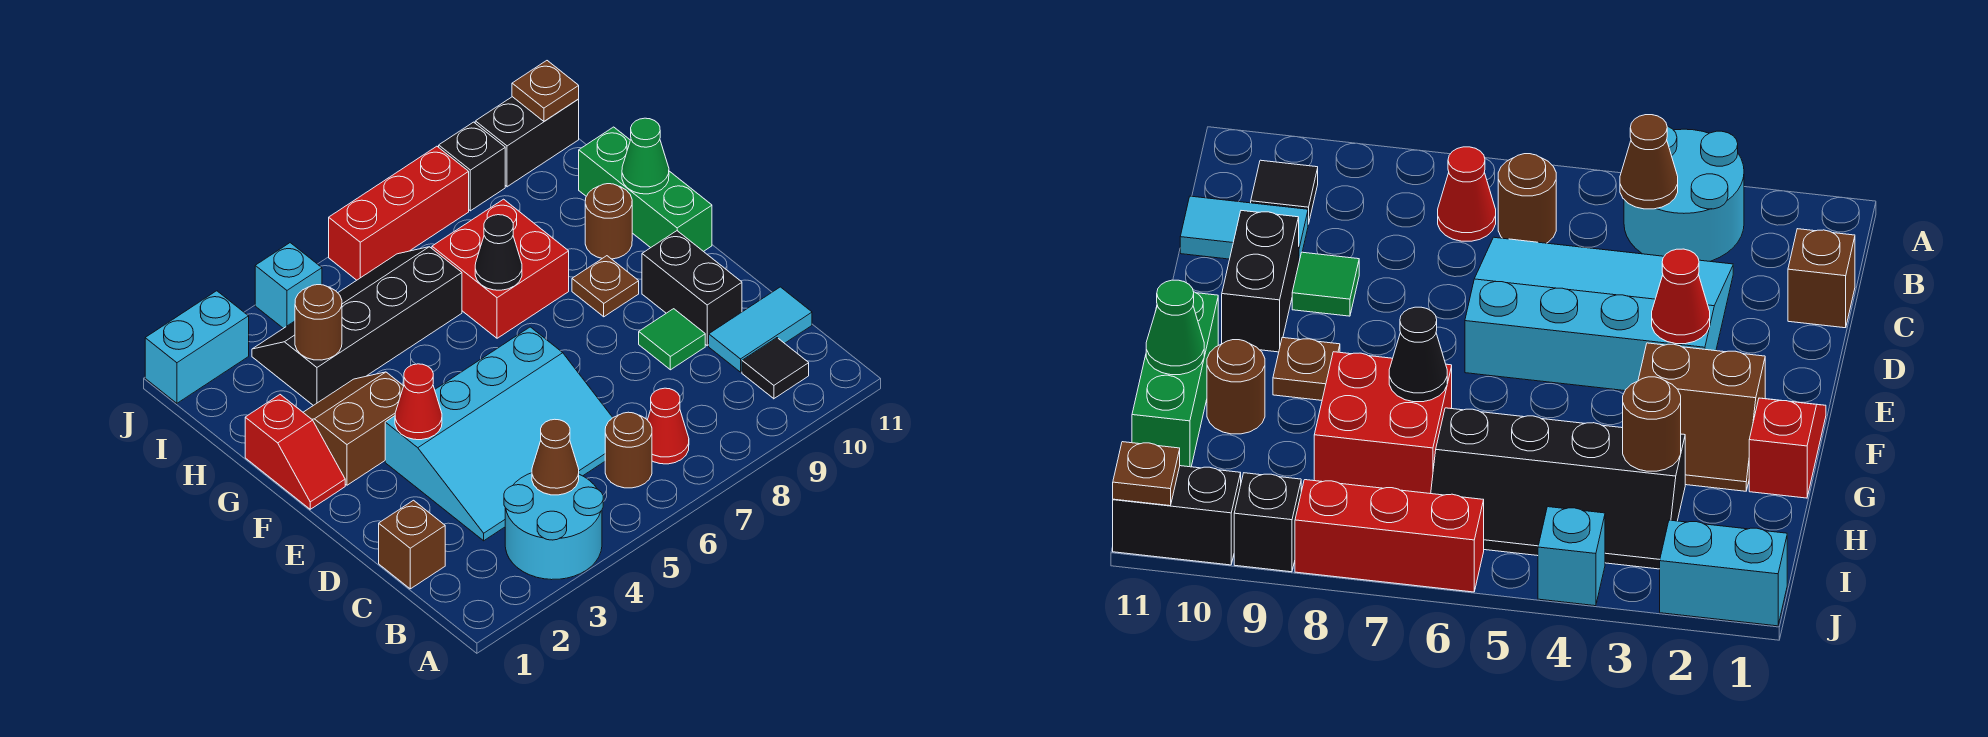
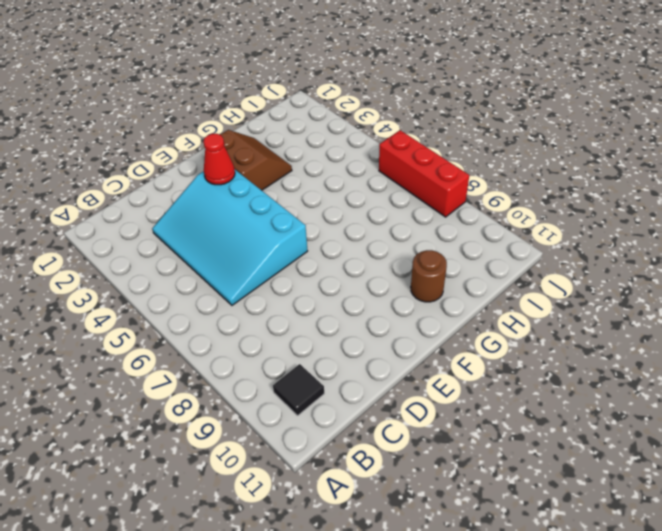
none -> cyan 2x2 round brick [504,473,603,580]
none -> brown 1x1 round brick [605,412,652,488]
none -> red 1x1 cone [648,388,689,464]

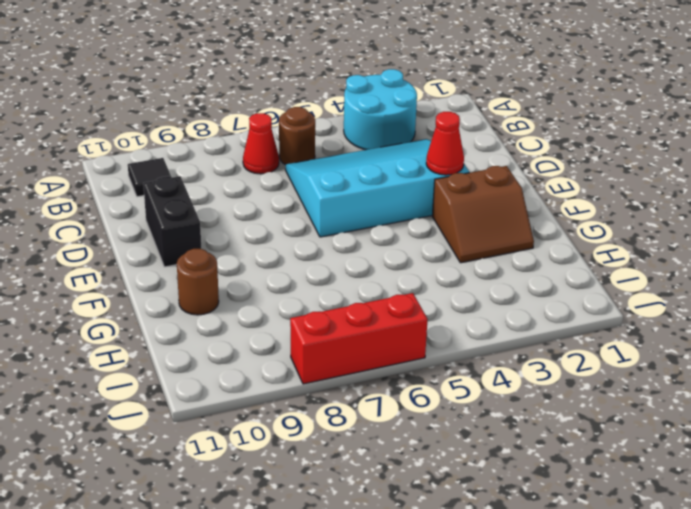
none -> brown 1x1 brick [379,500,445,589]
none -> cyan 1x2 tile [709,287,812,372]
none -> green 1x1 tile [639,309,705,370]

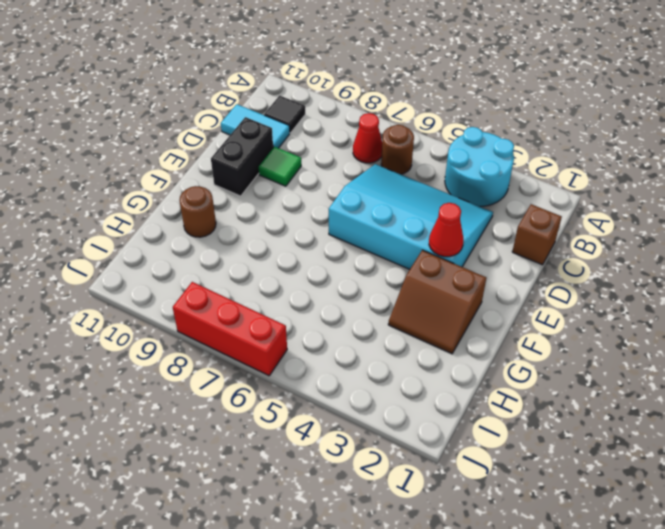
none -> red 1x2 slope [245,395,345,509]
none -> brown 1x1 plate [572,256,639,317]
none -> green 1x3 brick [579,127,712,252]

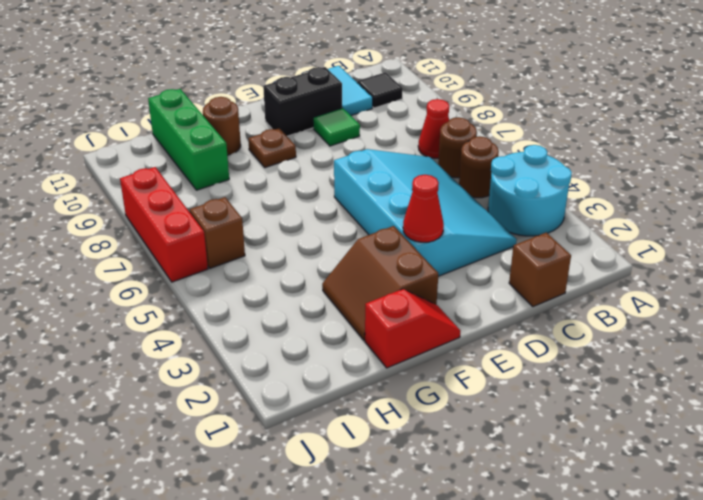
brown 1x1 round brick [459,136,499,198] -> brown 1x1 round brick moved to [295,285,342,360]
green 1x3 brick [148,89,229,190] -> green 1x3 brick turned to [579,127,712,252]
brown 1x1 brick [190,197,245,268] -> black 2x4 slope [252,247,462,406]
none -> red 2x2 brick [432,199,569,338]
none -> cyan 1x2 brick [145,291,249,403]
none -> cyan 1x1 brick [255,243,322,328]

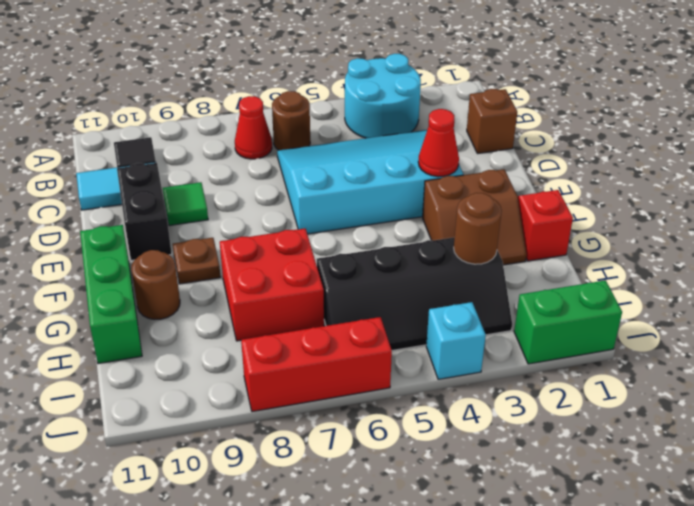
green 1x2 brick [514,280,622,364] -> cyan 1x2 brick [145,291,249,403]
none -> black 1x1 brick [439,122,505,211]
none -> black 1x2 brick [475,97,579,187]
none -> brown 1x1 cone [532,419,579,495]

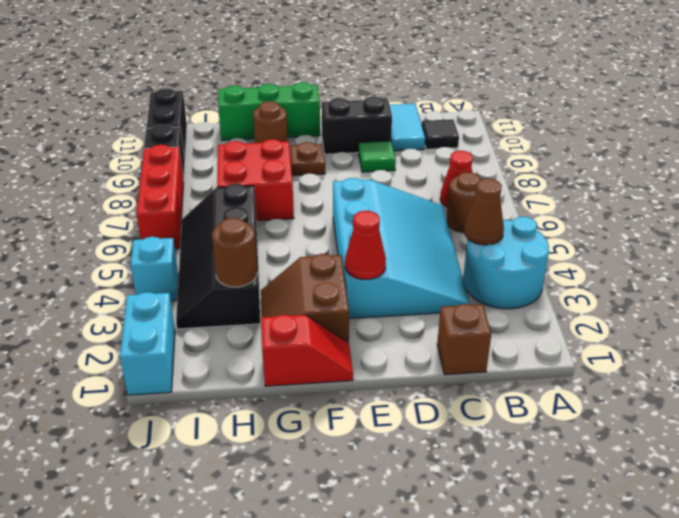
none -> black 1x1 cone [475,215,522,290]
none -> green 1x1 cone [622,118,669,194]
none -> brown 1x1 plate [512,61,579,121]

